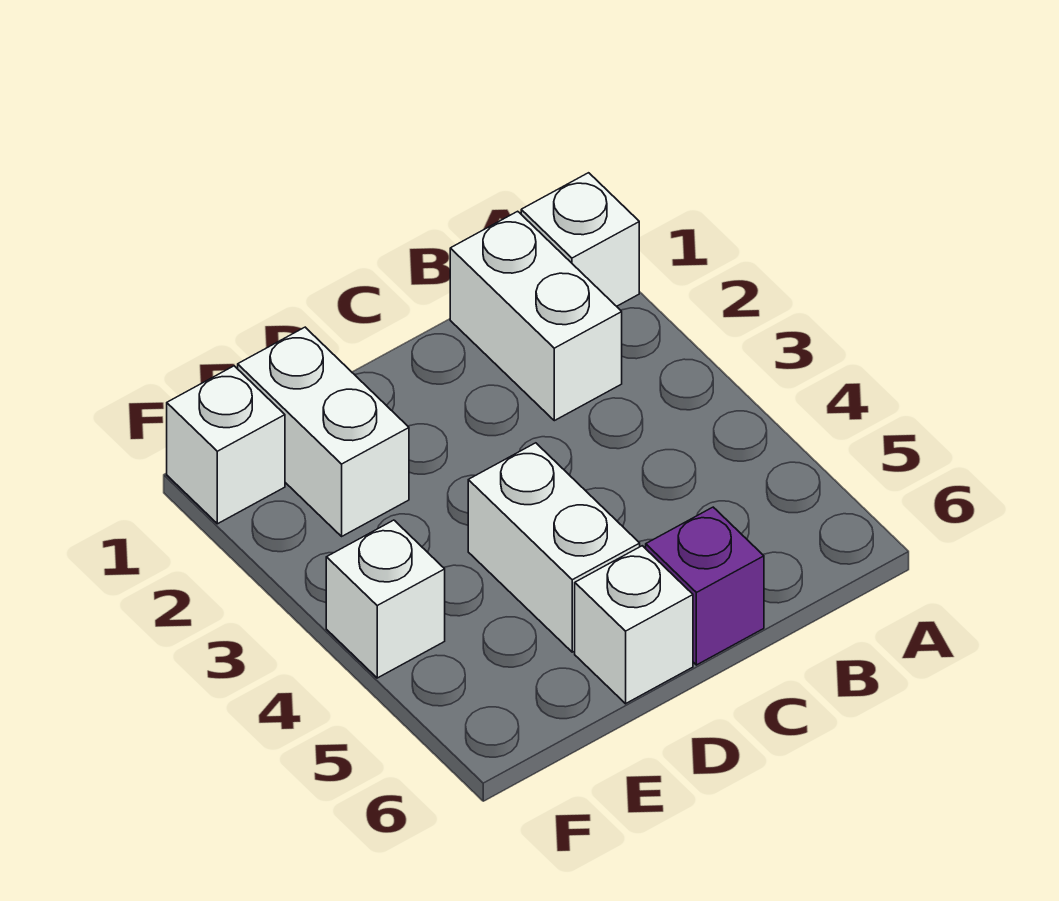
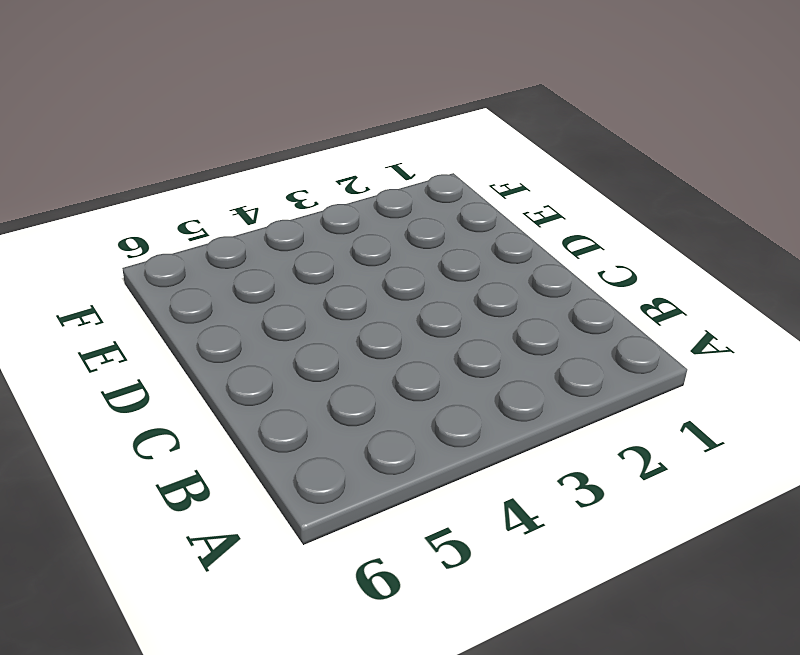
none -> white 1x1 brick [521,173,639,306]
none -> white 1x2 brick [450,211,622,421]

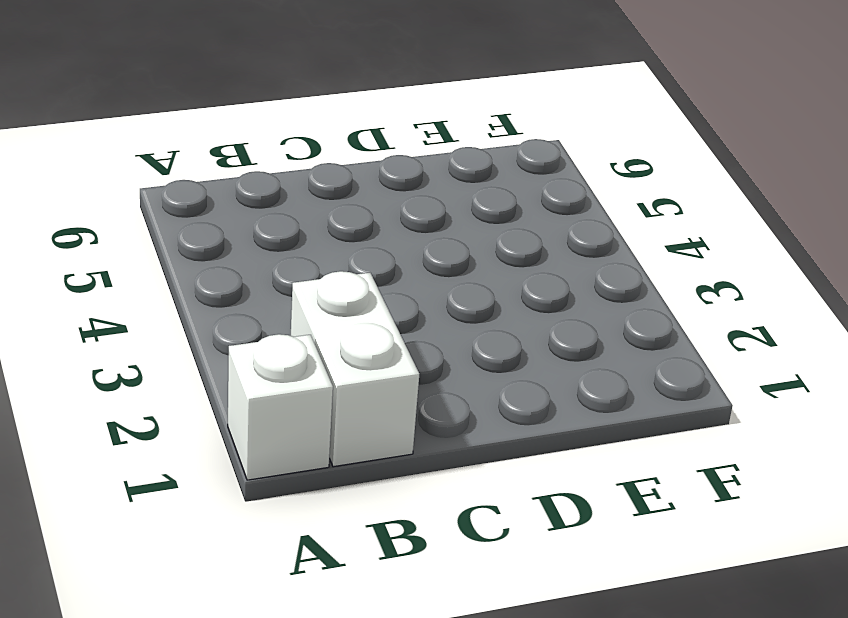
none -> purple 1x1 brick [646,507,764,665]
none -> white 1x2 brick [468,443,640,652]

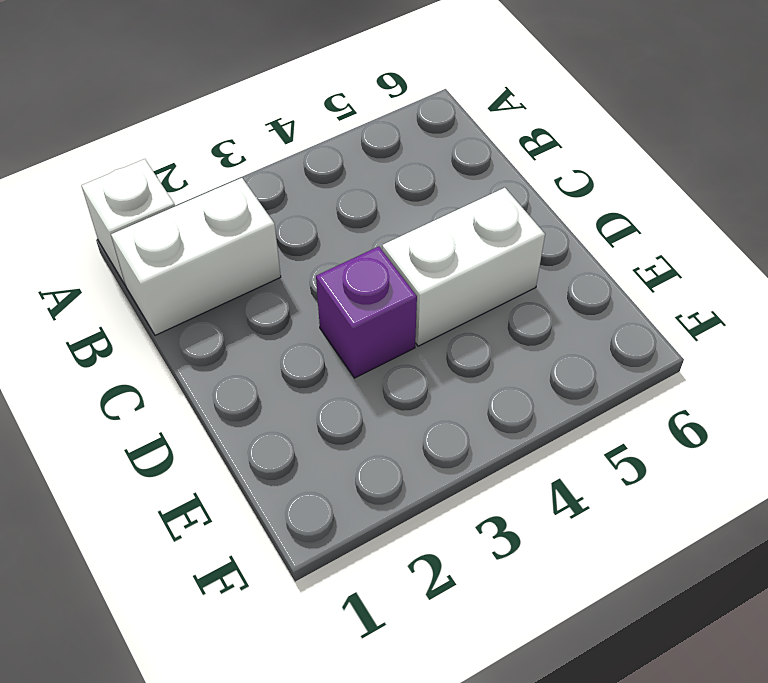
purple 1x1 brick [316,247,417,378] -> purple 1x1 brick moved to [646,507,764,665]
none -> white 1x1 brick [575,546,693,704]
none -> white 1x2 brick [238,327,409,536]

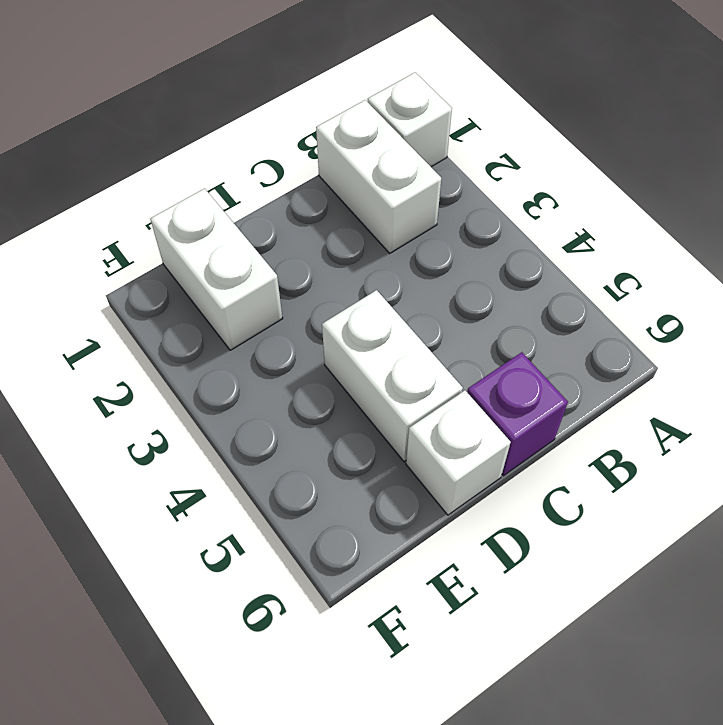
none -> white 1x1 brick [167,366,285,524]
none -> white 1x1 brick [326,520,445,678]

